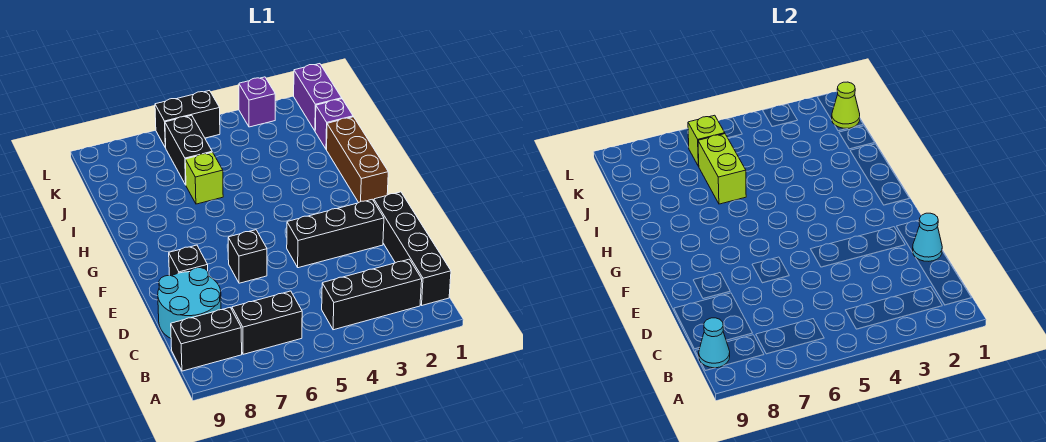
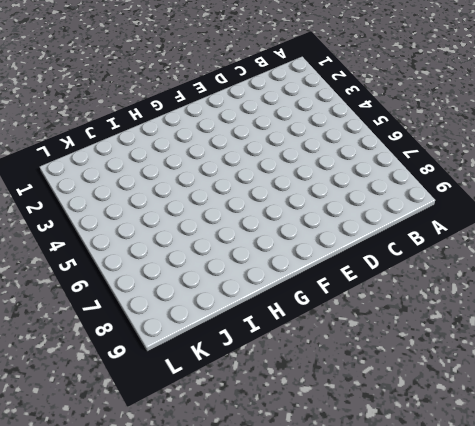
none -> black 1x4 brick [374,192,451,305]
none -> black 1x3 brick [322,259,422,330]
none -> black 1x2 brick [232,291,302,354]

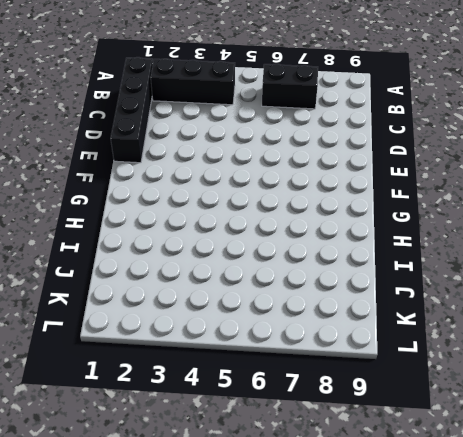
none -> black 1x2 brick [171,308,242,371]
none -> cyan 2x2 round brick [158,268,221,338]
none -> black 1x3 brick [287,199,384,268]

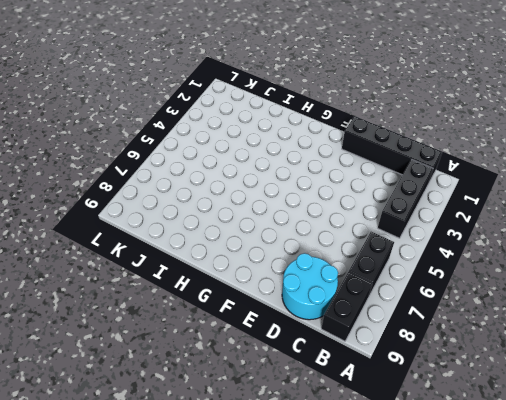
none -> black 1x3 brick [287,199,384,268]
none -> black 1x1 brick [228,230,267,283]
none -> black 1x1 brick [169,245,208,276]

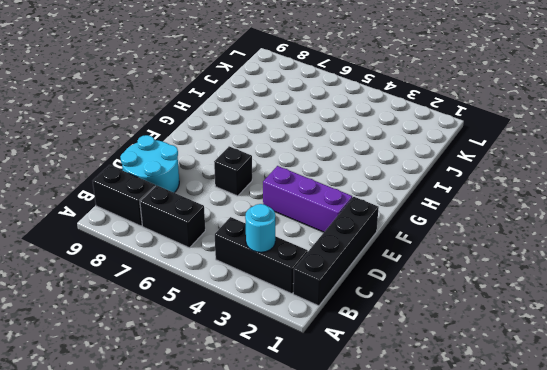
cyan 1x1 round brick [245,204,275,252] -> none
purple 1x3 brick [263,166,352,232] -> black 1x3 brick [287,199,384,268]
none -> black 1x1 brick [169,245,208,276]
none -> brown 1x3 brick [327,117,388,203]
none -> lime 1x1 brick [185,152,223,204]

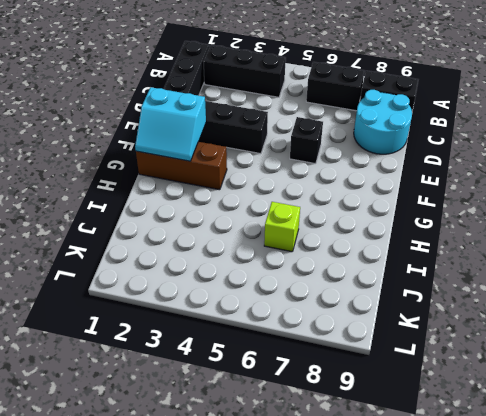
cyan 2x2 slope [135,87,206,161] -> none
brown 1x3 brick [136,142,227,190] -> brown 1x3 brick turned to [327,117,388,203]
none -> black 1x1 brick [169,245,208,276]
none -> purple 1x1 brick [315,99,353,149]
none -> black 1x2 brick [165,115,212,185]

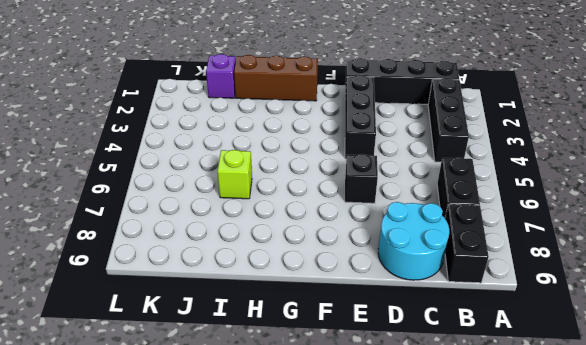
none -> black 1x1 brick [169,245,208,276]
none -> black 1x2 brick [165,115,212,185]
none -> purple 1x2 brick [294,64,342,131]

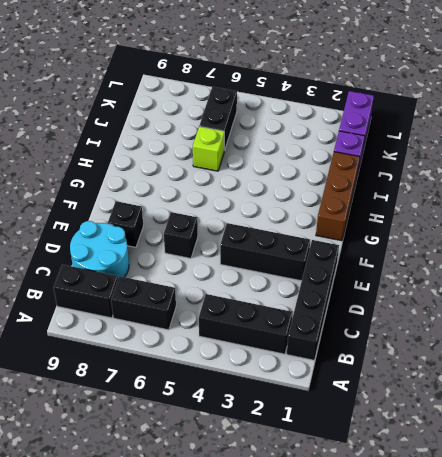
none -> purple 1x1 brick [239,77,275,127]
none -> black 1x2 brick [155,91,220,148]
none -> cyan 1x1 cone [699,318,730,368]

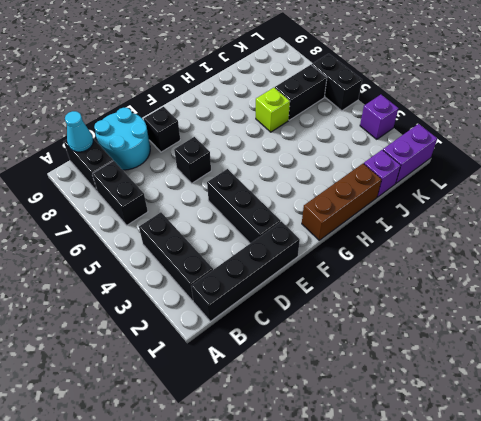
none -> cyan 1x1 cone [913,213,942,261]
none -> lime 1x2 brick [698,134,746,204]
none -> lime 1x1 cone [832,82,860,128]

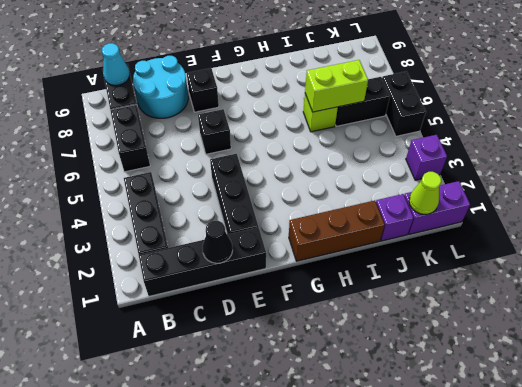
black 1x1 cone [202,221,233,263] -> cyan 1x1 cone [913,213,942,261]
none -> lime 1x1 brick [688,115,725,166]

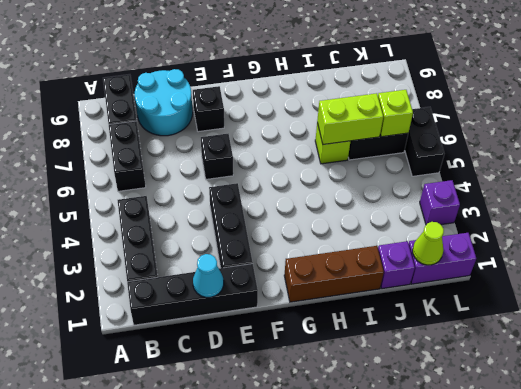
none -> cyan 1x1 cone [699,318,730,368]

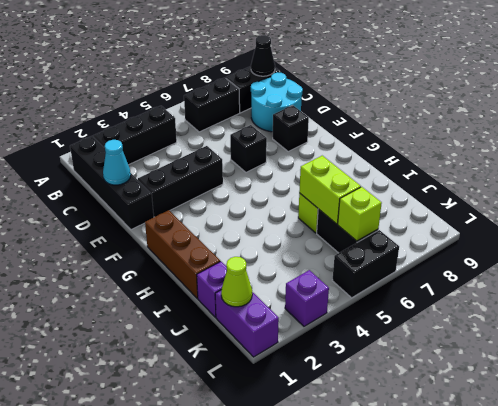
black 1x1 cone [251,35,275,76] -> cyan 1x1 cone [699,318,730,368]

